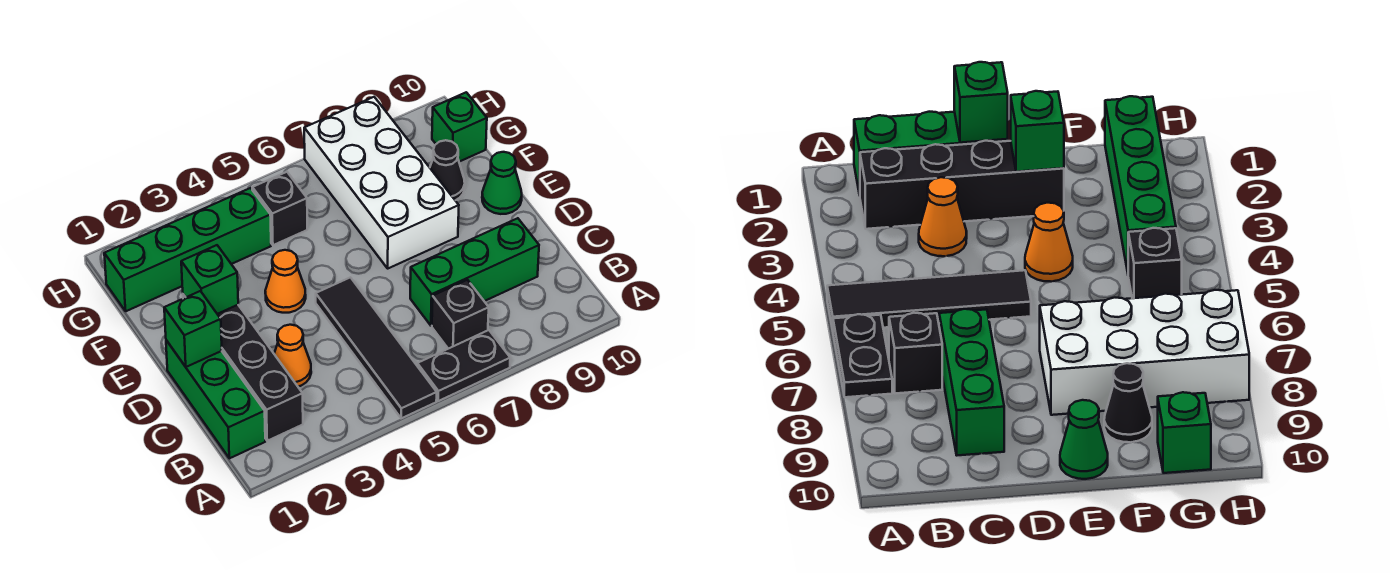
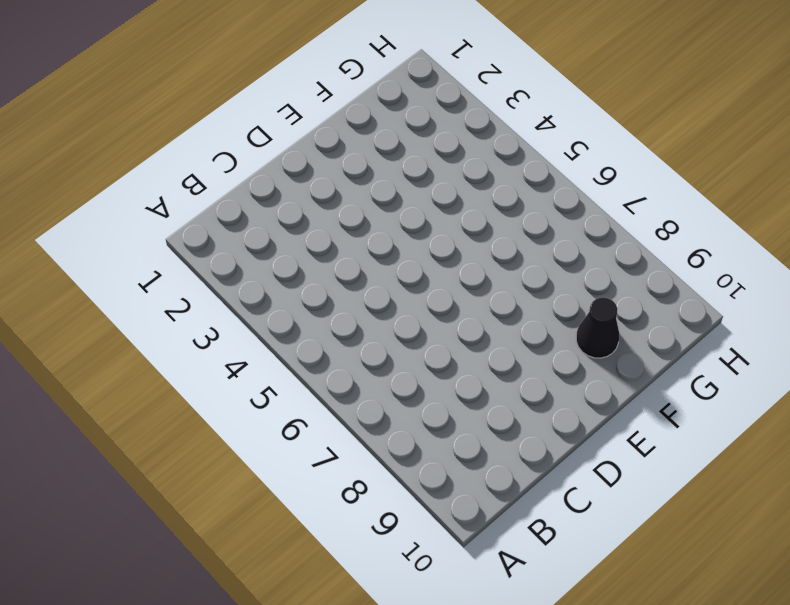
none -> black 1x4 tile [316,277,437,418]
none -> black 1x2 plate [417,330,510,401]
none -> green 1x3 brick [166,340,265,458]

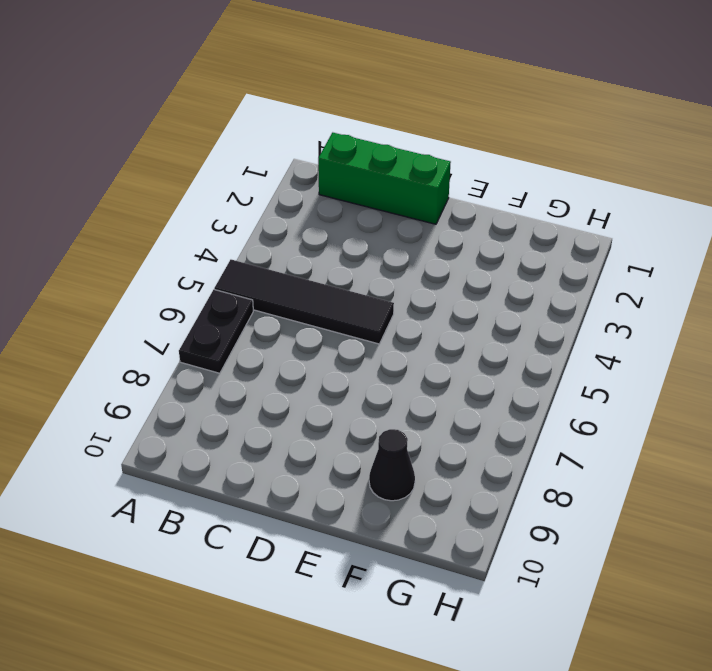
none -> black 1x4 brick [183,294,303,441]
none -> black 1x1 brick [432,280,489,349]
none -> orange 1x1 cone [274,325,311,387]

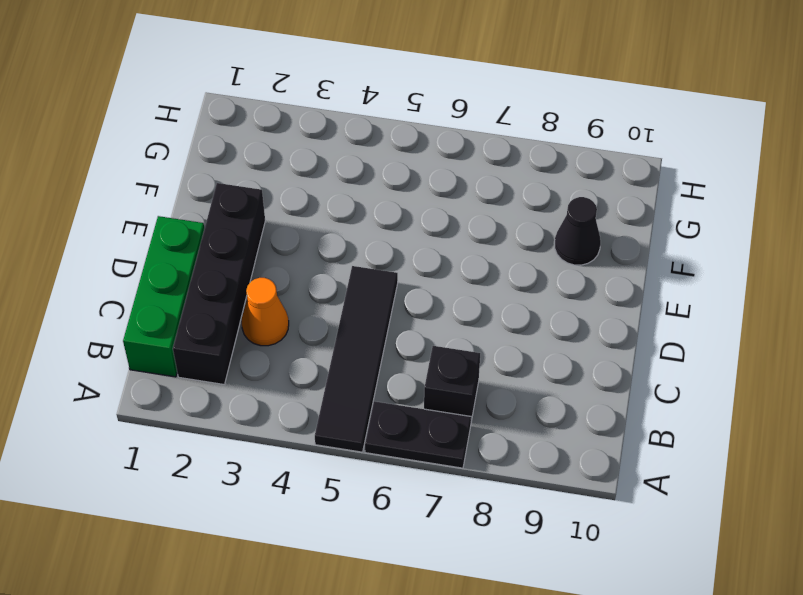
none -> green 1x3 brick [410,218,539,326]
none -> orange 1x1 cone [265,250,306,313]
none -> white 2x4 brick [304,97,459,268]

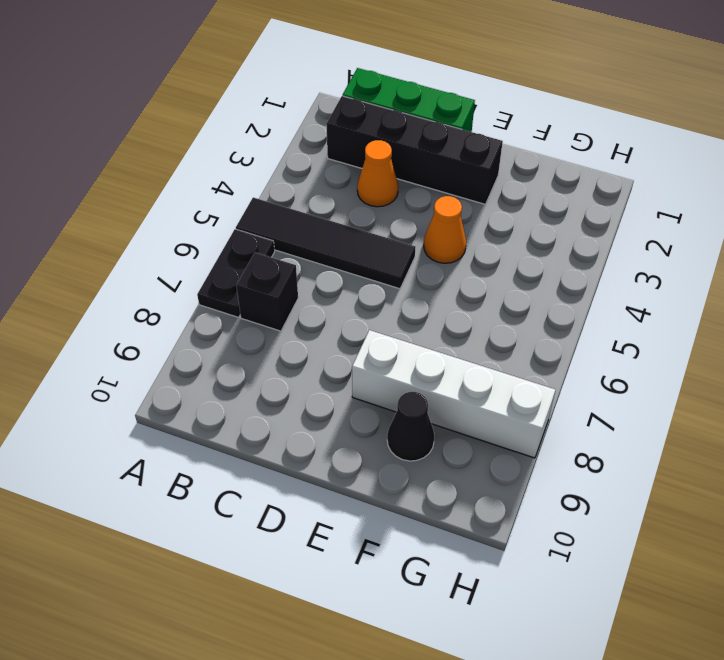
white 1x4 brick [352,330,555,458] -> white 2x4 brick [304,97,459,268]
none -> green 1x3 brick [410,218,539,326]
none -> green 1x1 cone [482,152,522,214]
none -> green 1x4 brick [104,188,271,311]

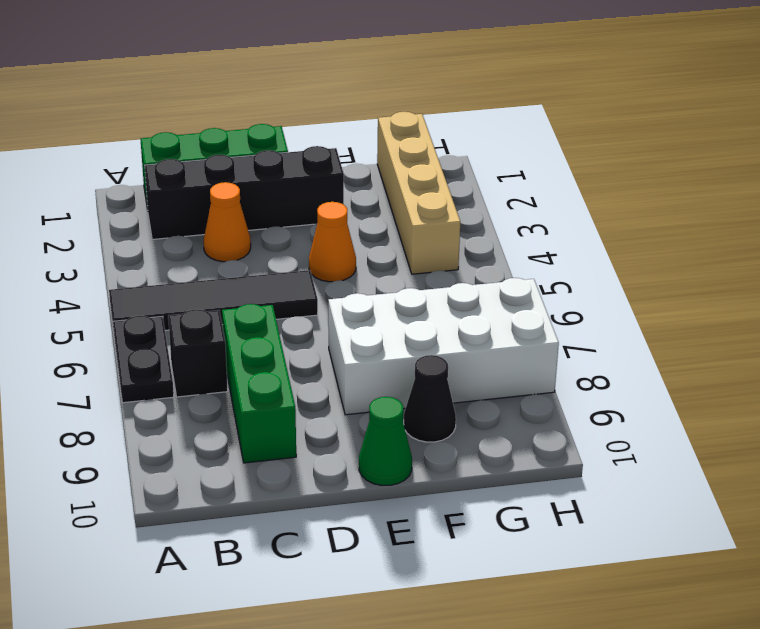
tan 1x4 brick [377,112,460,274] -> green 1x4 brick [104,188,271,311]
none -> black 1x1 brick [252,172,307,245]
none -> green 1x1 brick [432,92,487,162]
none -> green 1x1 brick [164,291,222,367]

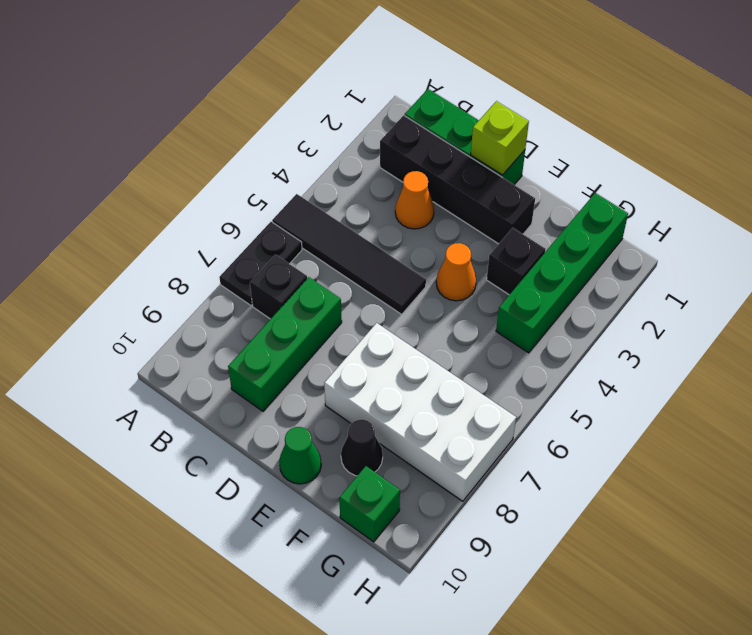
lime 1x1 brick [471,101,529,175] -> green 1x1 brick [164,291,222,367]
black 1x1 brick [487,228,545,295] -> black 1x1 brick moved to [252,172,307,245]
none -> green 1x1 brick [181,245,238,314]

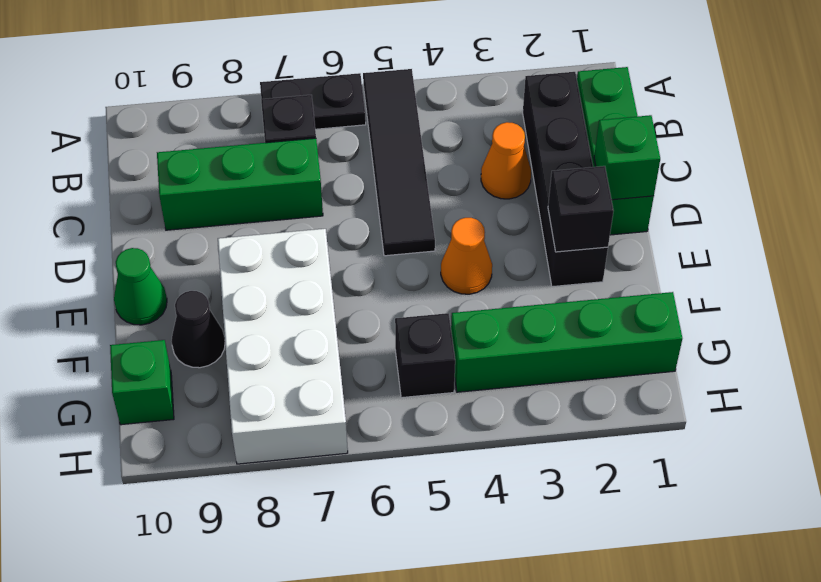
black 1x1 brick [548,166,614,252] -> green 1x1 brick [181,245,238,314]

